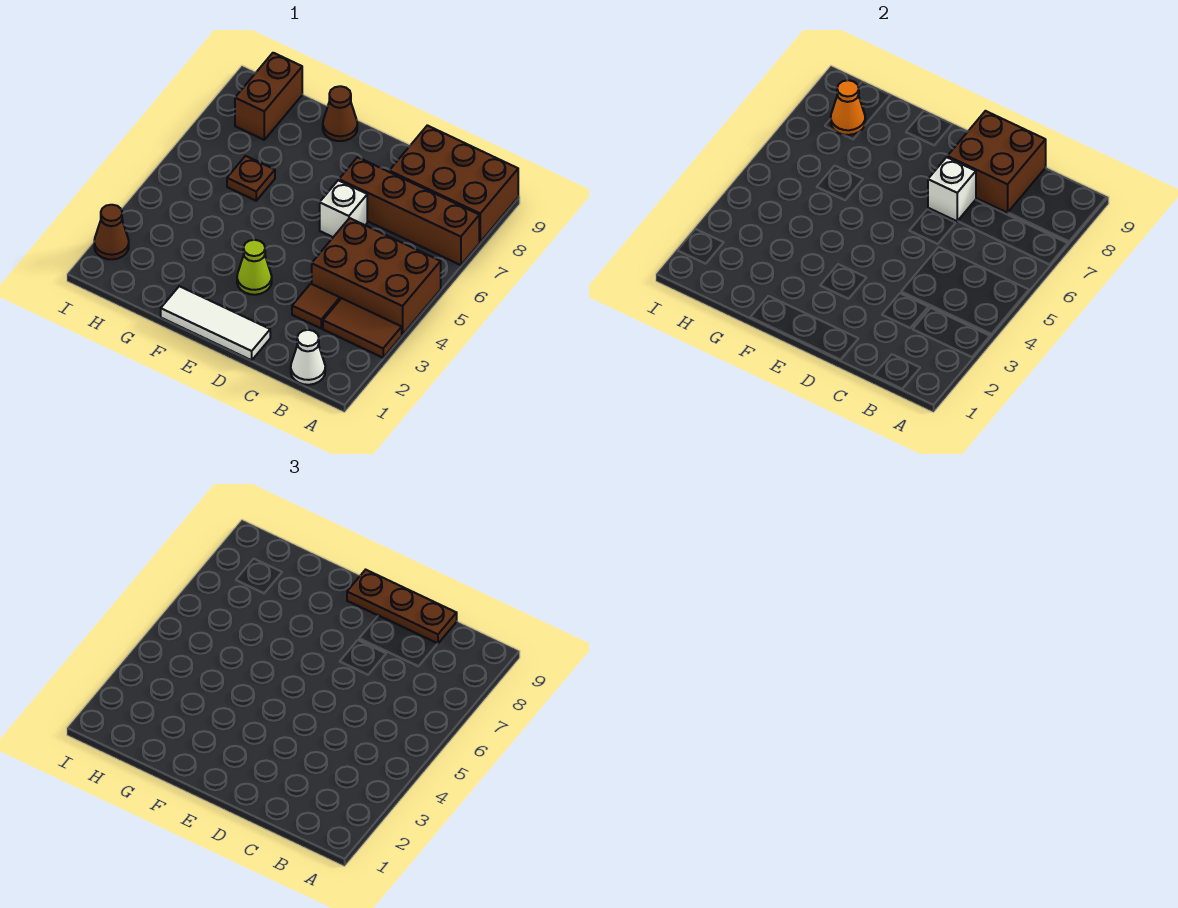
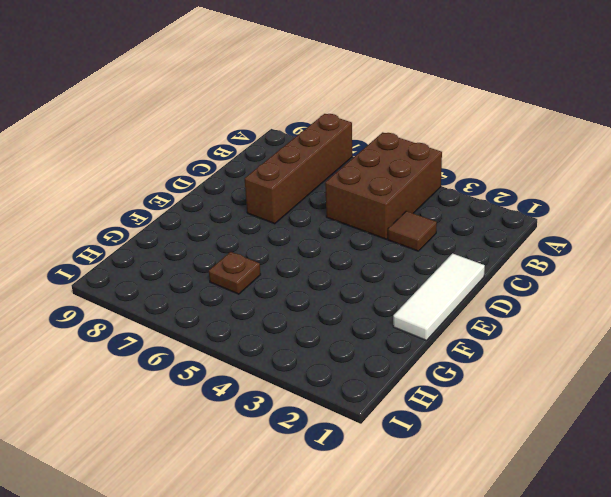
none -> brown 1x2 tile [323,298,402,358]
none -> brown 2x3 brick [389,125,518,242]
none -> white 1x1 cone [291,330,325,385]

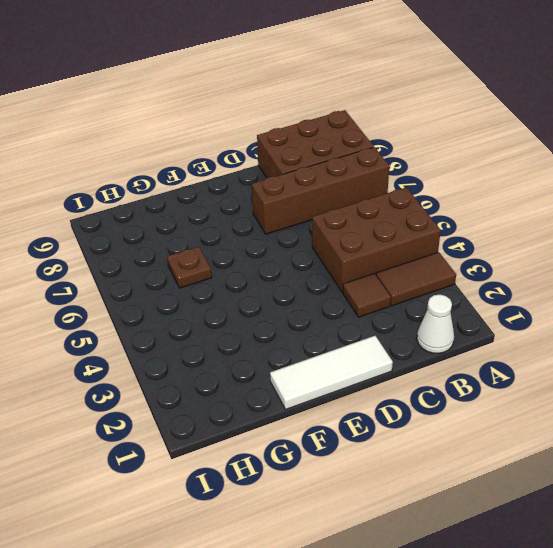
none -> white 1x1 brick [320,180,367,237]
none -> lime 1x1 cone [237,240,272,295]
none -> brown 1x1 cone [323,86,357,141]

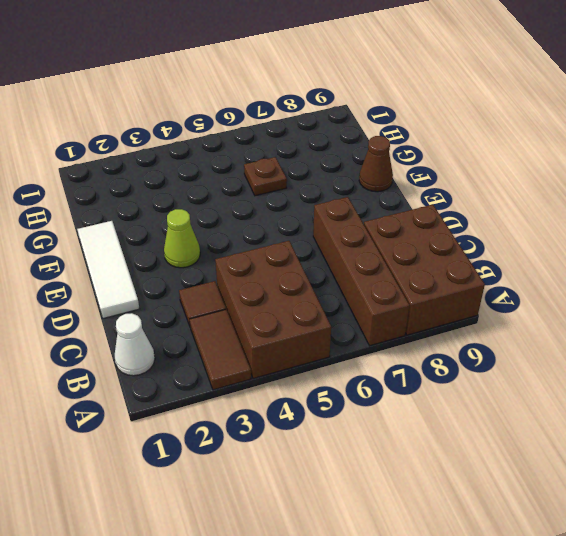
none -> white 1x1 brick [320,180,367,237]
none -> brown 1x2 brick [235,53,302,140]
none -> brown 1x1 cone [94,205,129,259]

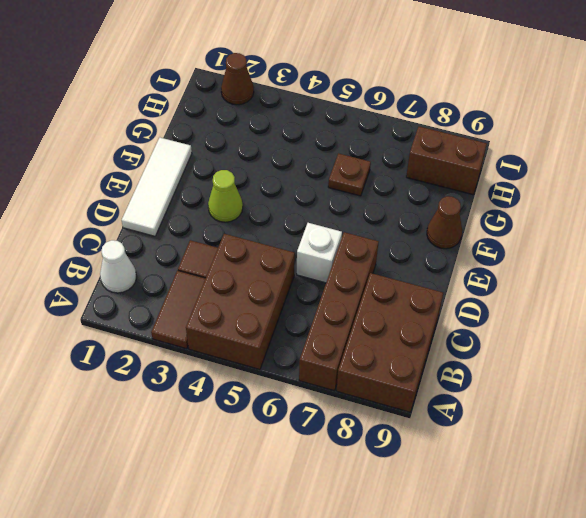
none -> brown 2x2 brick [947,111,1046,213]
none -> white 1x1 brick [928,157,976,221]
none -> orange 1x1 cone [831,80,865,135]

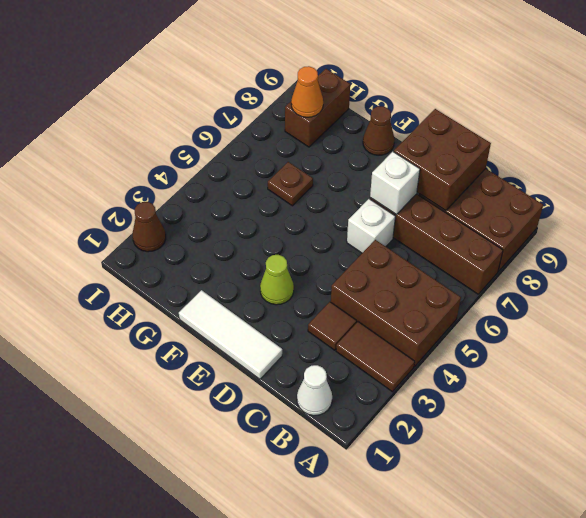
none -> brown 1x3 plate [347,570,457,644]

